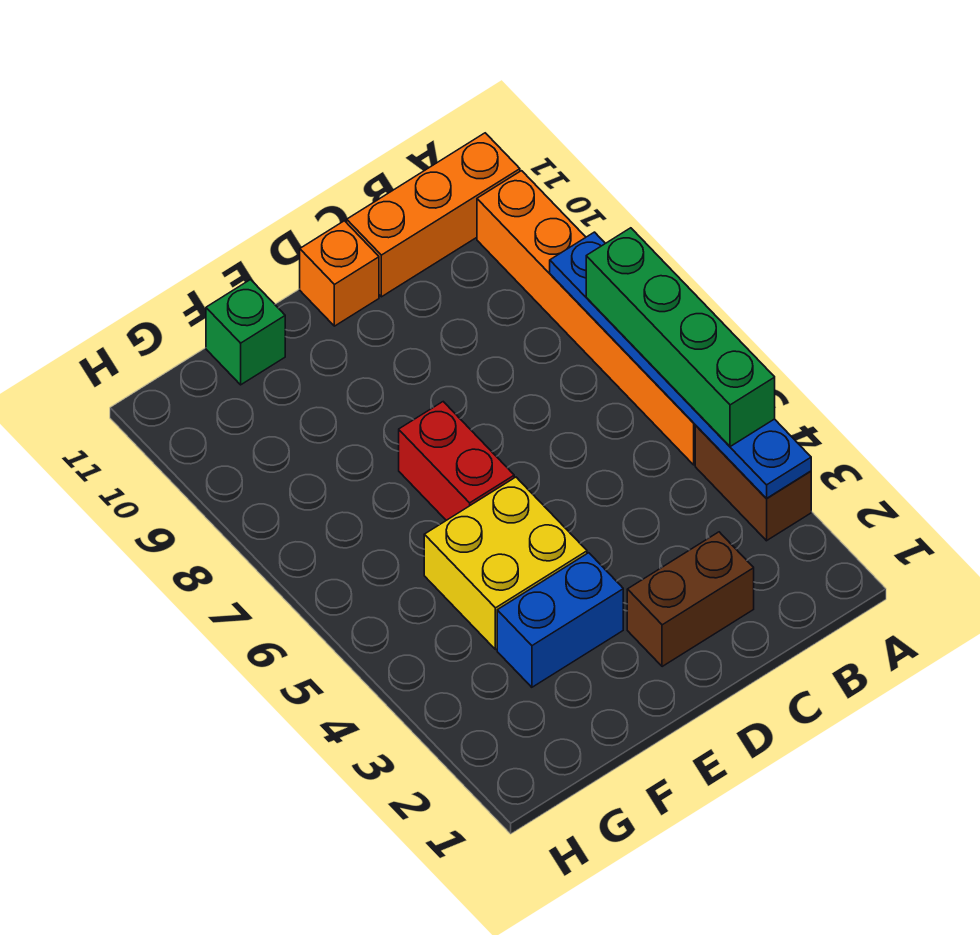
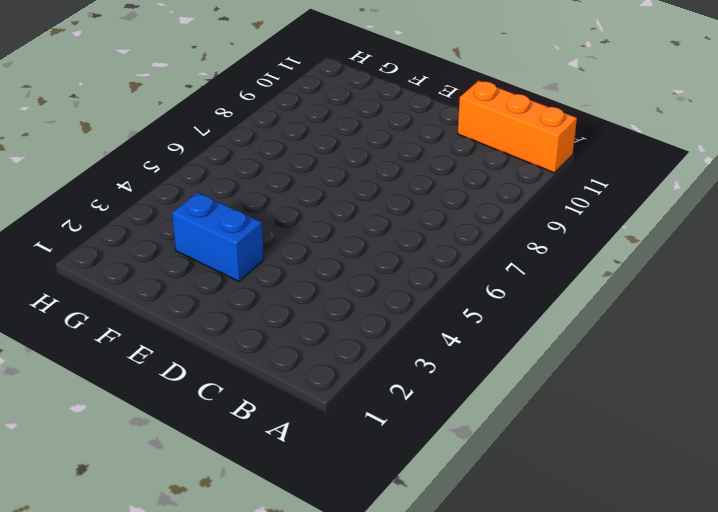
none -> brown 1x2 brick [695,426,811,541]
none -> orange 1x6 brick [477,171,696,465]

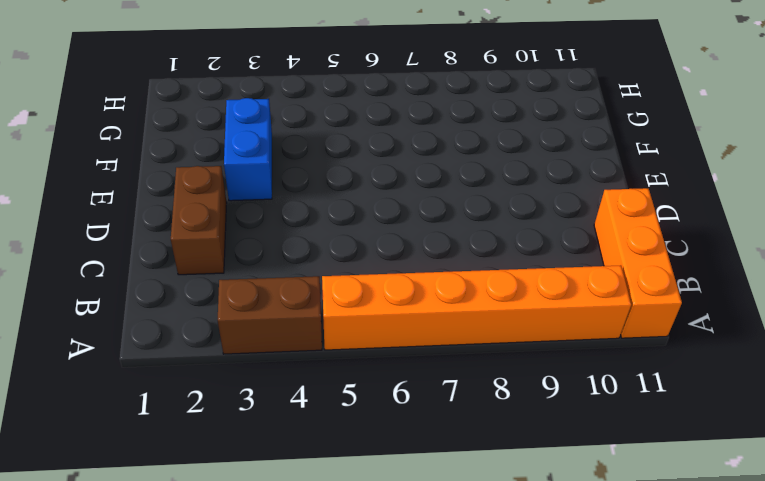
none -> orange 1x1 brick [300,221,379,326]
none -> yellow 2x2 brick [424,477,587,650]

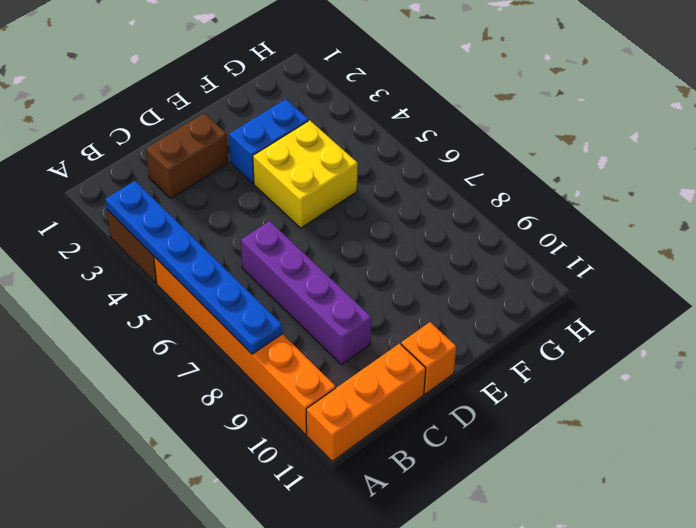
purple 1x4 brick [241,221,371,365] -> none
none -> red 1x2 brick [399,402,514,520]
none -> green 1x1 brick [206,280,285,385]

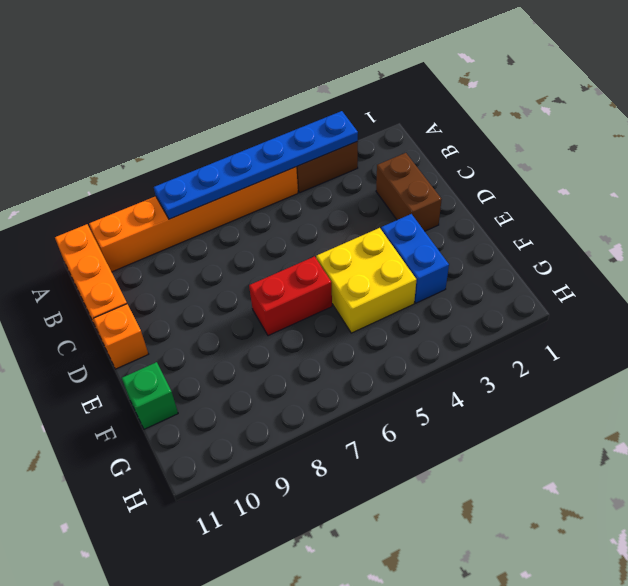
none -> green 1x4 brick [586,228,775,447]

